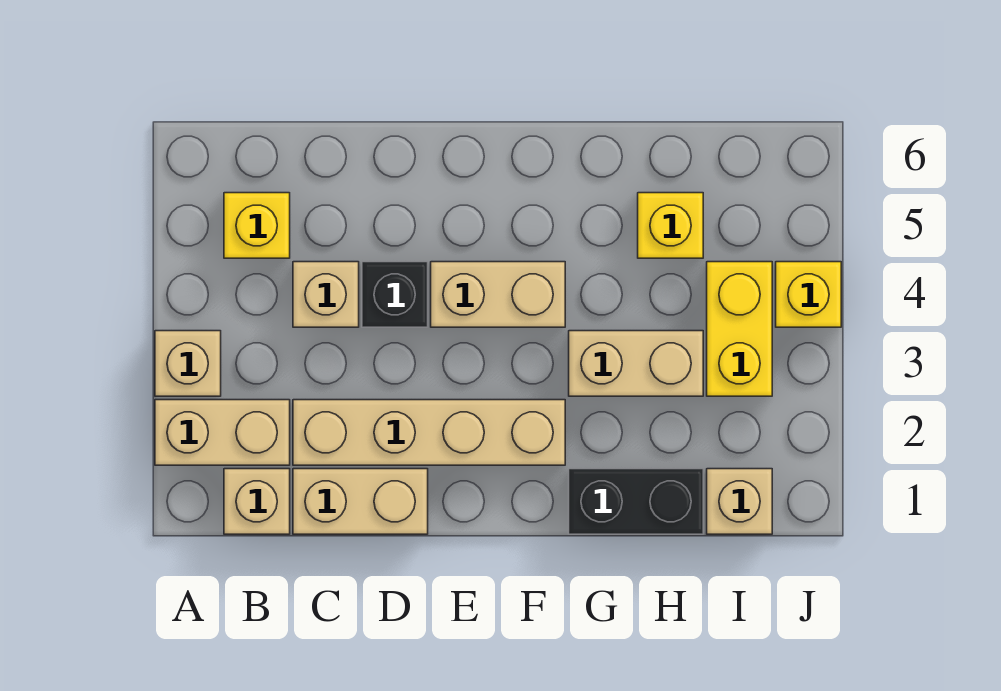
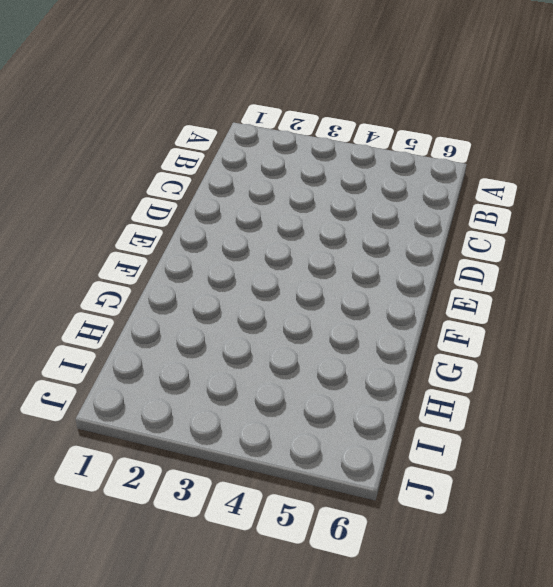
none -> tan 1x2 brick [155,400,290,465]
none -> tan 1x1 brick [155,331,221,396]
none -> tan 1x1 brick [224,469,290,534]

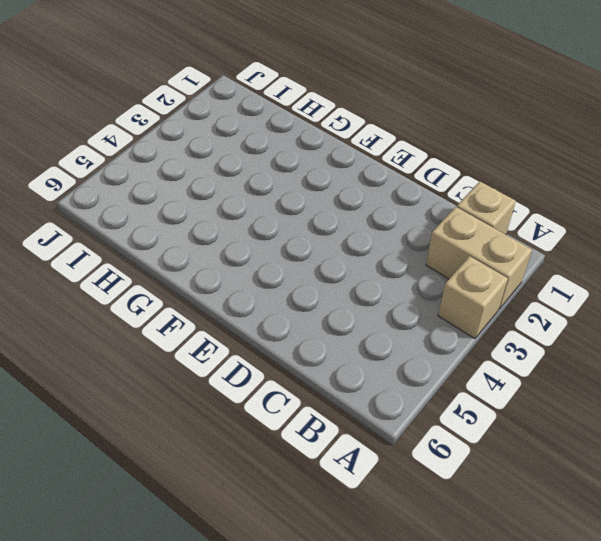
none -> yellow 1x1 brick [224,193,290,258]
none -> tan 1x2 brick [293,469,428,534]
none -> tan 1x4 brick [293,400,565,465]

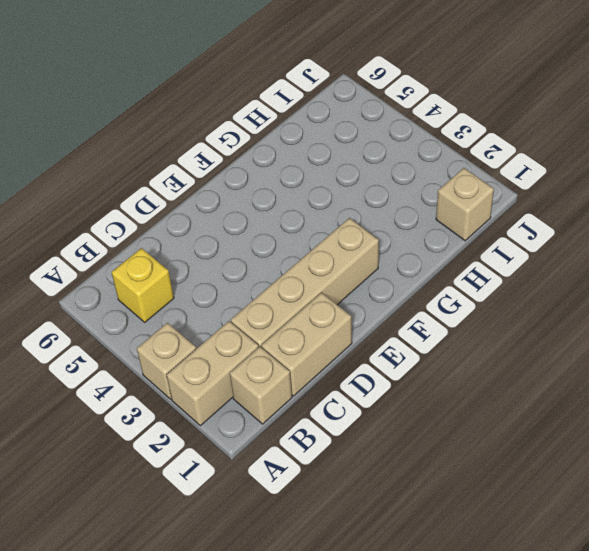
none -> tan 1x1 brick [293,262,359,327]
none -> black 1x1 brick [362,262,428,327]
none -> tan 1x2 brick [431,262,565,327]

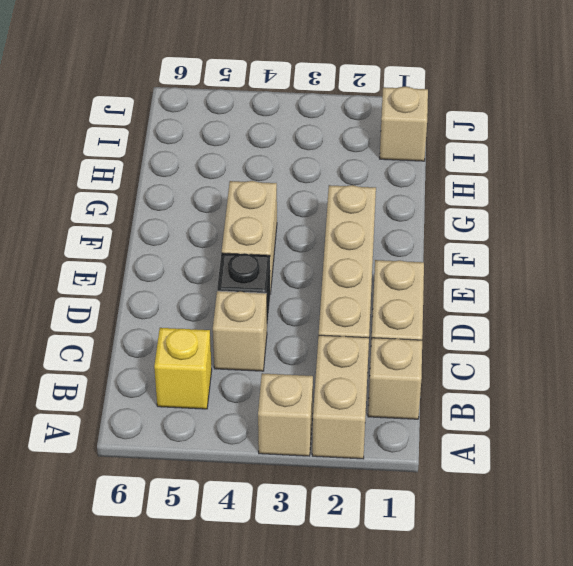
none -> black 1x2 brick [569,469,703,534]
none -> tan 1x2 brick [569,331,703,396]
none -> yellow 1x1 brick [638,193,703,258]

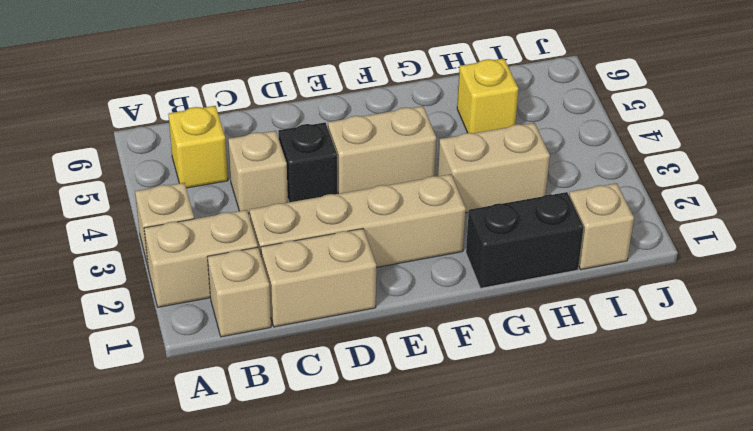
none -> yellow 1x2 brick [707,262,772,396]
none -> yellow 1x1 brick [776,262,841,327]

